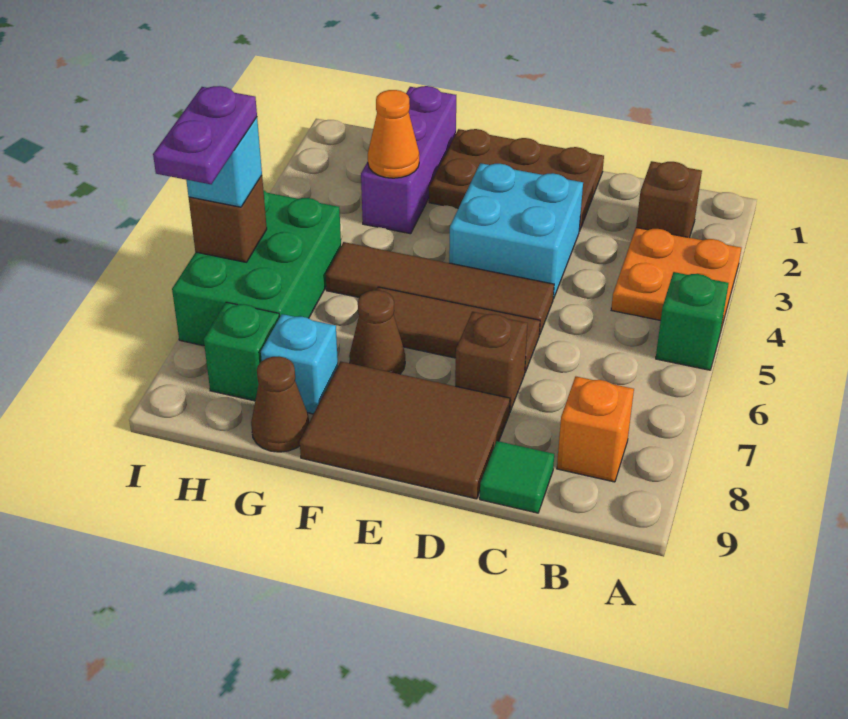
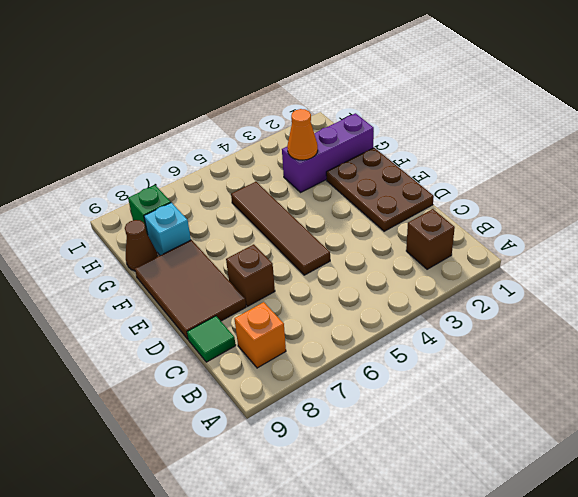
none -> orange 2x2 plate [611,228,741,329]
none -> green 1x1 brick [656,272,729,370]
none -> cyan 2x2 brick [449,163,583,299]

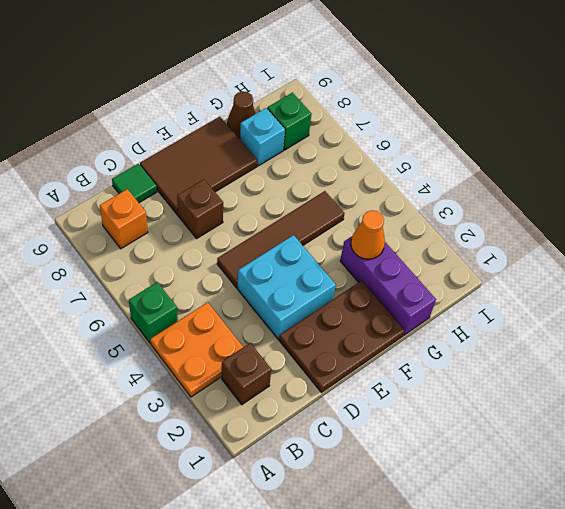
none -> brown 1x3 tile [377,287,540,372]
none -> brown 1x1 cone [349,290,405,374]
none -> green 2x3 brick [172,190,341,346]

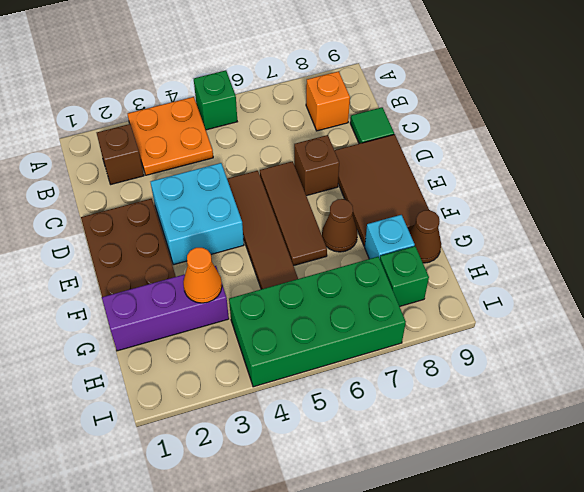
green 2x4 brick [229,257,406,387] -> green 2x3 brick [172,190,341,346]
none -> brown 1x1 brick [189,176,267,262]
none -> cyan 1x1 brick [186,117,262,207]
none -> purple 1x2 plate [153,86,257,184]

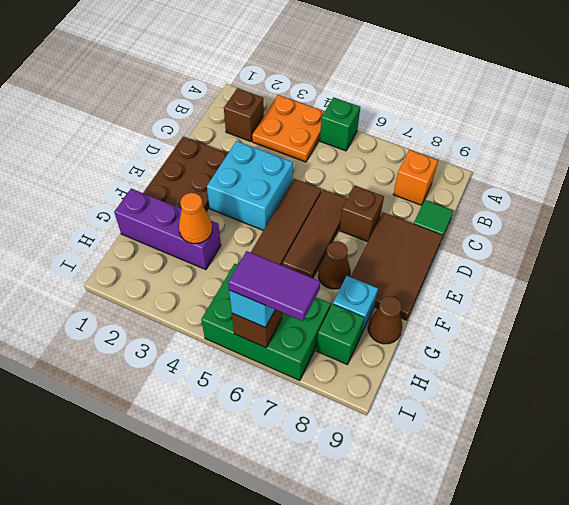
purple 1x2 tile [228,251,320,321] -> purple 1x2 plate [153,86,257,184]

